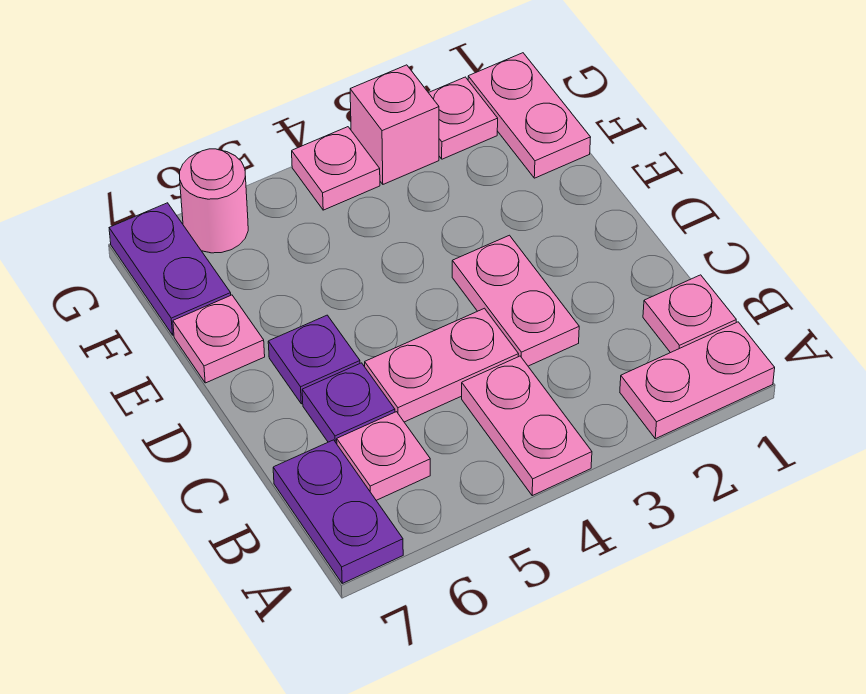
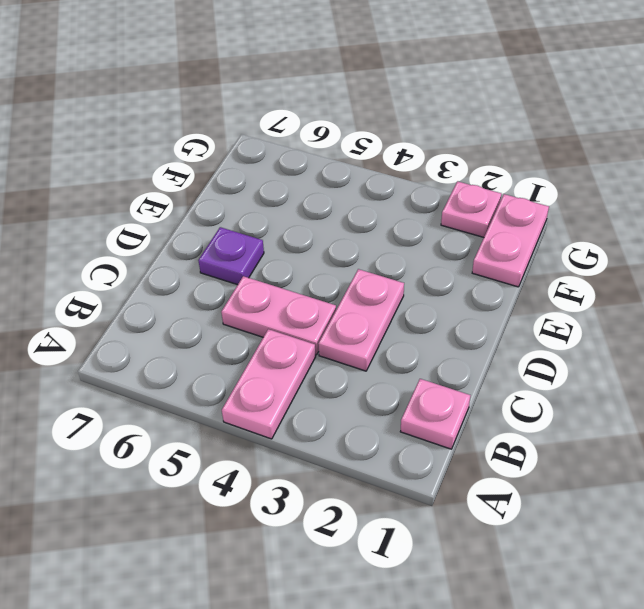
none -> pink 1x2 plate [620,322,775,439]
none -> purple 1x2 plate [273,440,403,583]
none -> pink 1x1 plate [337,412,430,500]

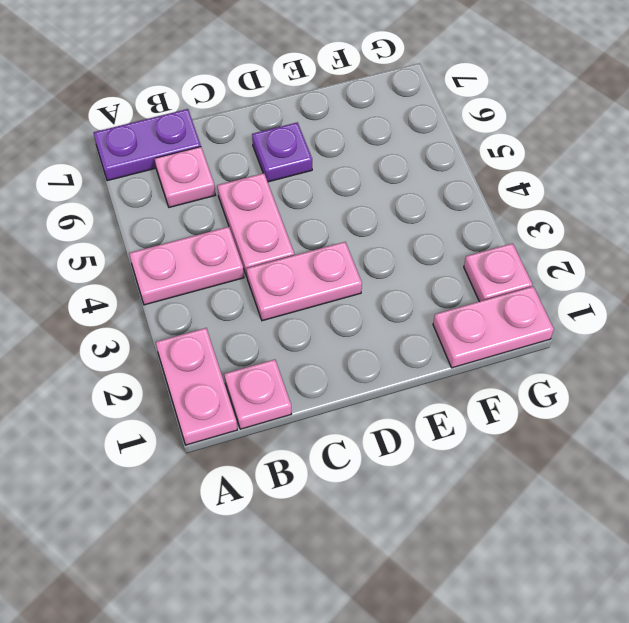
none -> purple 1x1 plate [302,363,395,444]
none -> pink 1x1 plate [173,295,265,383]
none -> purple 1x2 plate [109,203,231,335]

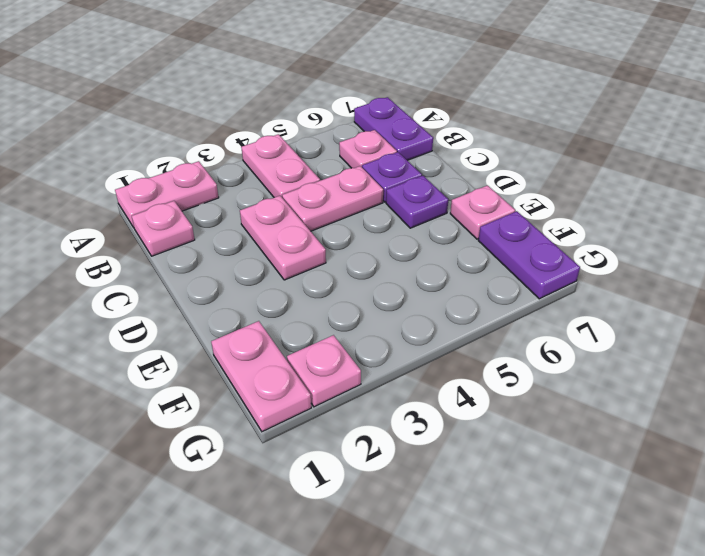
none -> pink 1x1 brick [350,65,439,184]
none -> pink 1x1 plate [292,127,380,210]
none -> pink 1x1 round brick [180,149,248,253]

